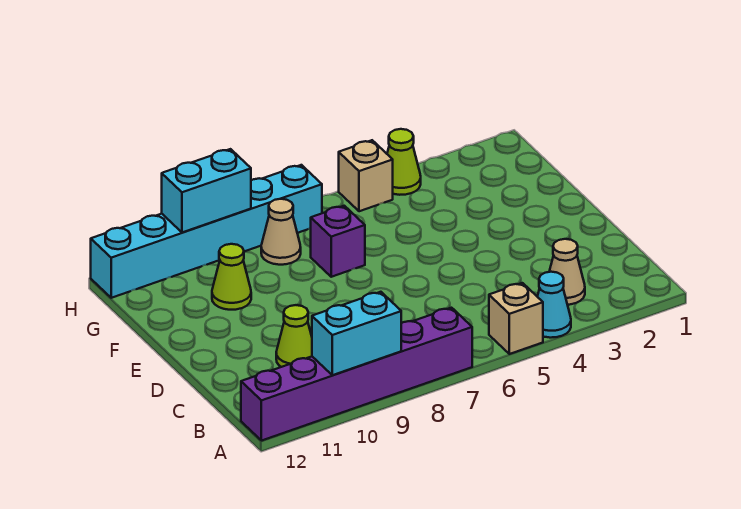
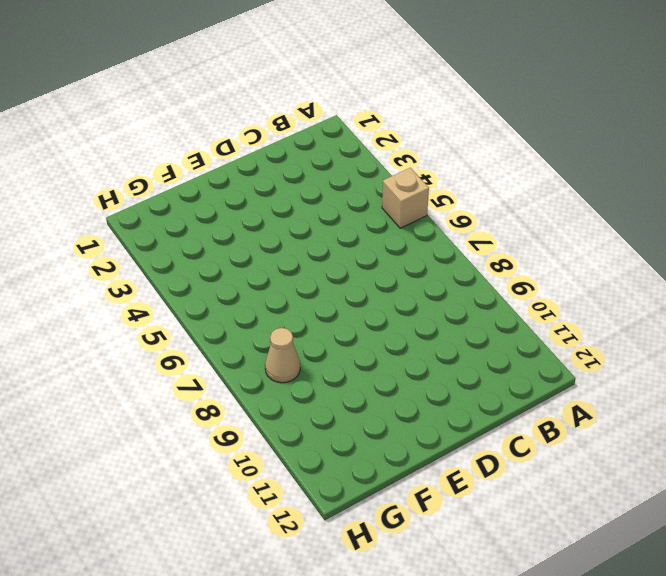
none -> cyan 1x1 cone [537,272,571,338]
none -> purple 1x6 brick [241,308,472,441]
none -> tan 1x1 cone [549,239,585,305]

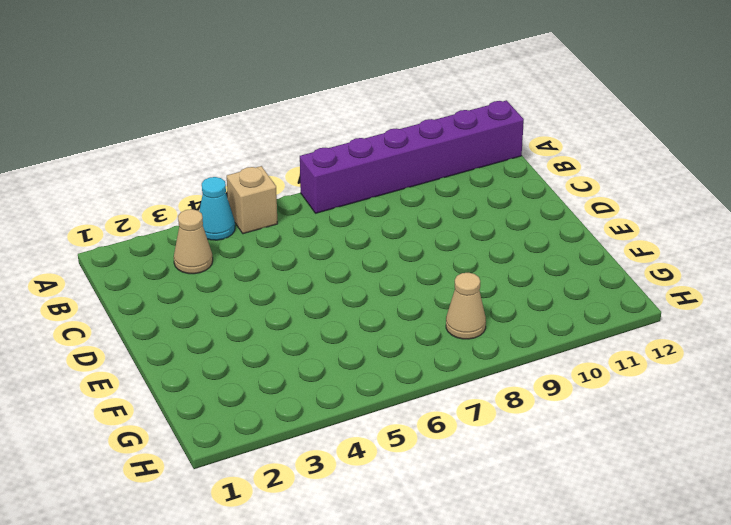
none -> lime 1x1 cone [276,305,312,367]
none -> purple 1x1 brick [311,206,365,277]
none -> lime 1x1 cone [212,244,251,310]

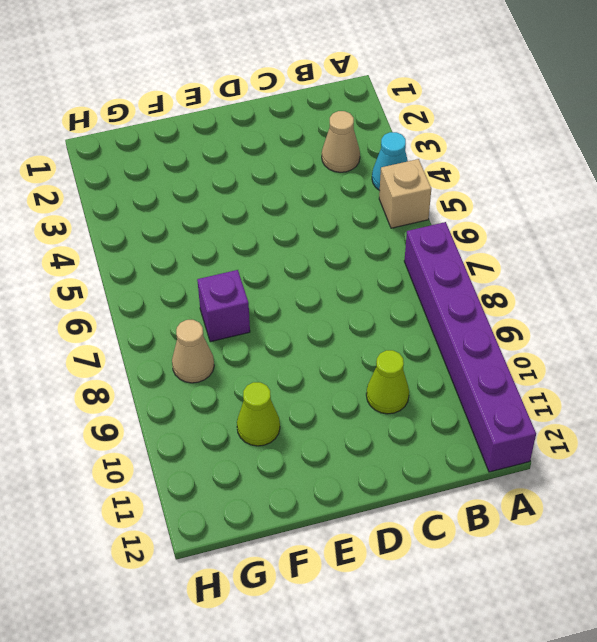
none -> lime 1x1 cone [387,129,421,195]
none -> tan 1x1 brick [339,140,393,211]
none -> cyan 1x6 brick [91,165,322,298]

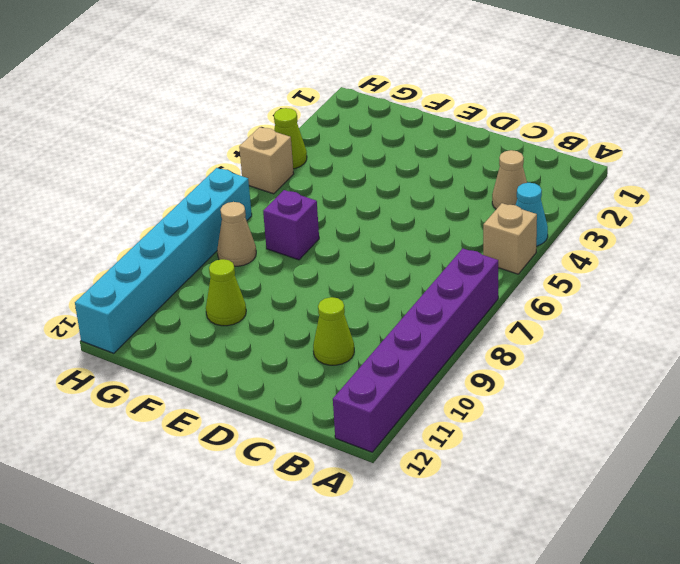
none -> cyan 1x2 brick [312,292,401,375]
none -> cyan 1x2 brick [162,149,251,233]

